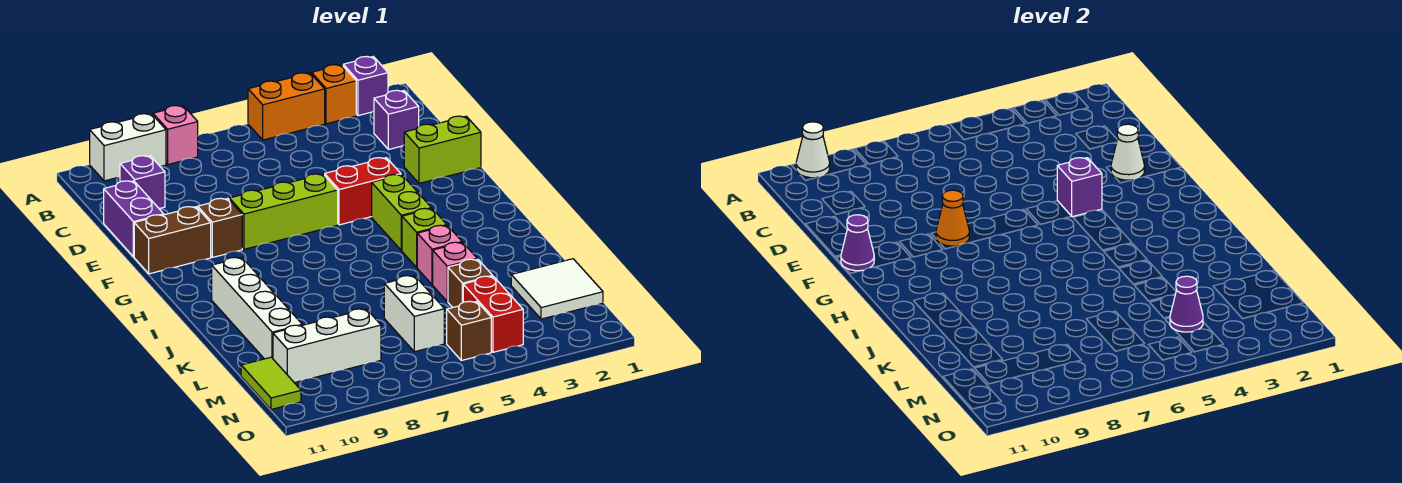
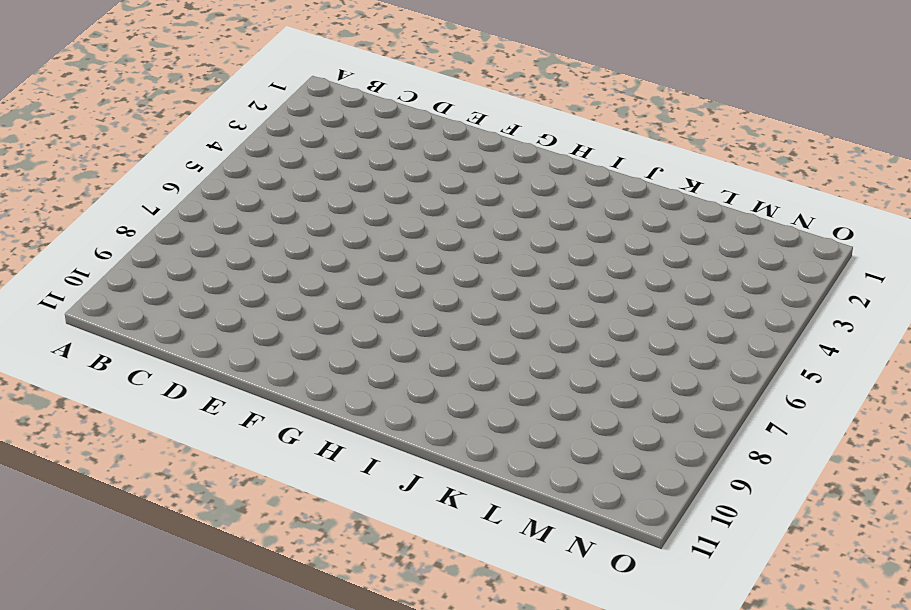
none -> purple 1x1 brick [343,57,388,116]
none -> orange 1x1 brick [312,65,356,124]
none -> orange 1x2 brick [248,73,325,140]
none -> pink 1x1 brick [153,106,198,164]

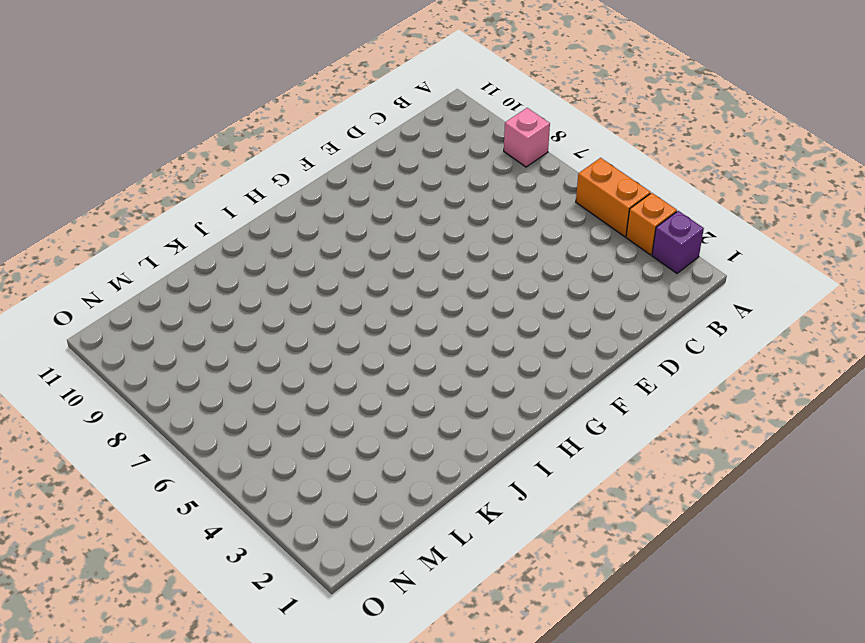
none -> white 1x2 brick [90,114,166,181]
none -> purple 1x1 brick [374,90,419,150]
none -> purple 1x1 brick [120,156,165,209]
none -> purple 1x2 brick [104,181,164,257]

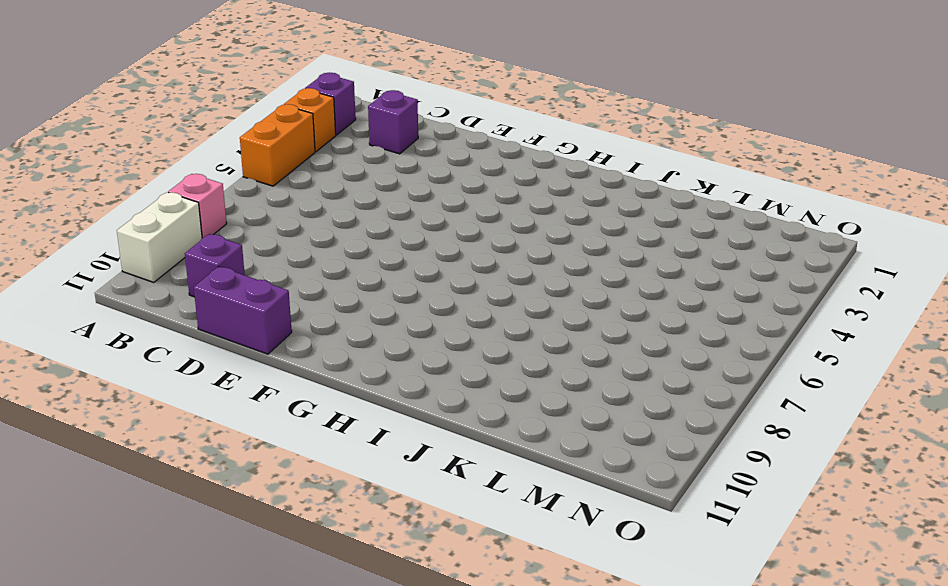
none -> lime 1x2 brick [404,116,481,183]
none -> red 1x2 brick [325,158,401,225]
none -> lime 1x3 brick [229,174,338,249]
none -> brown 1x1 brick [198,198,242,257]

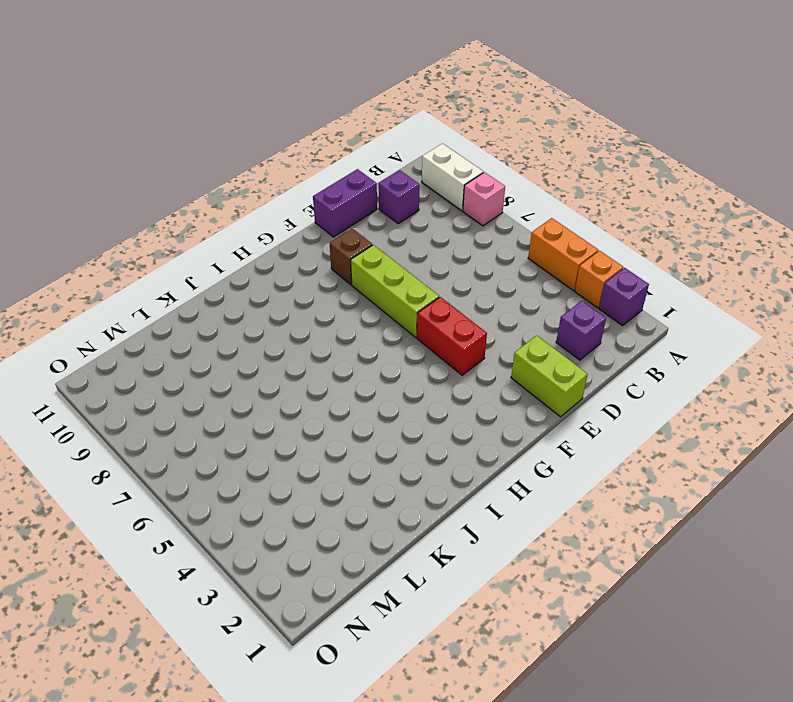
none -> brown 1x2 brick [134,207,211,274]
none -> lime 1x2 brick [372,175,432,251]
none -> lime 1x1 brick [402,209,447,267]
none -> white 1x4 brick [212,257,302,359]

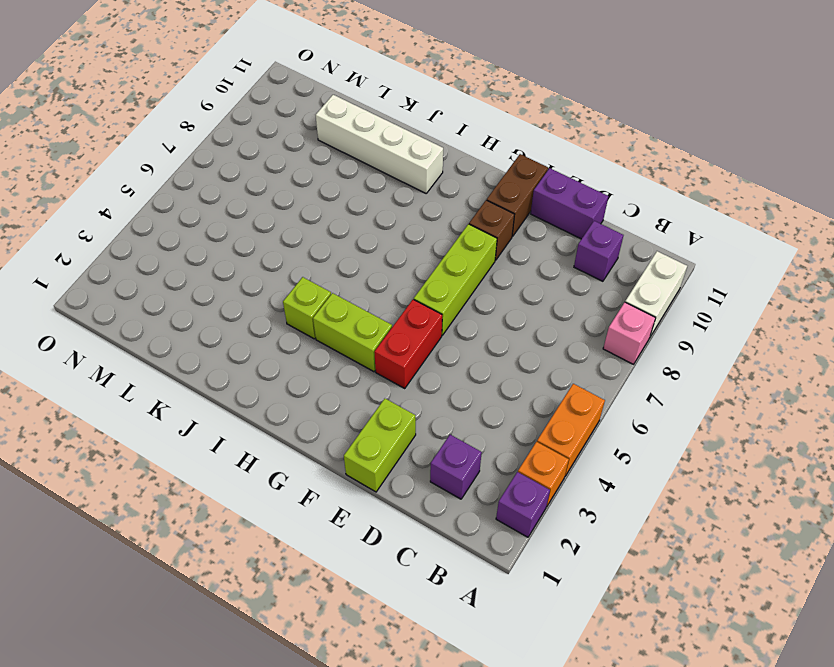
none -> pink 1x1 brick [417,225,462,284]
none -> pink 1x1 brick [433,242,477,301]
none -> white 2x2 tile [511,259,603,319]
none -> brown 1x1 brick [448,259,492,308]

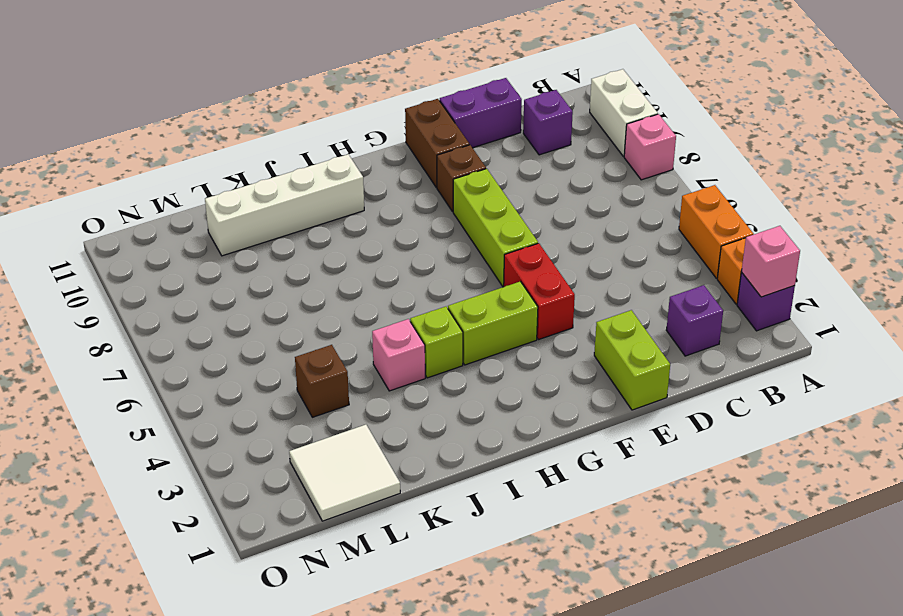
pink 1x1 brick [742,226,800,297] -> pink 1x1 brick moved to [433,242,477,301]
none -> white 1x2 brick [384,276,444,352]
none -> red 1x2 brick [463,276,523,352]
none -> white 1x3 brick [273,309,381,383]
none -> lime 1x2 tile [241,357,301,409]

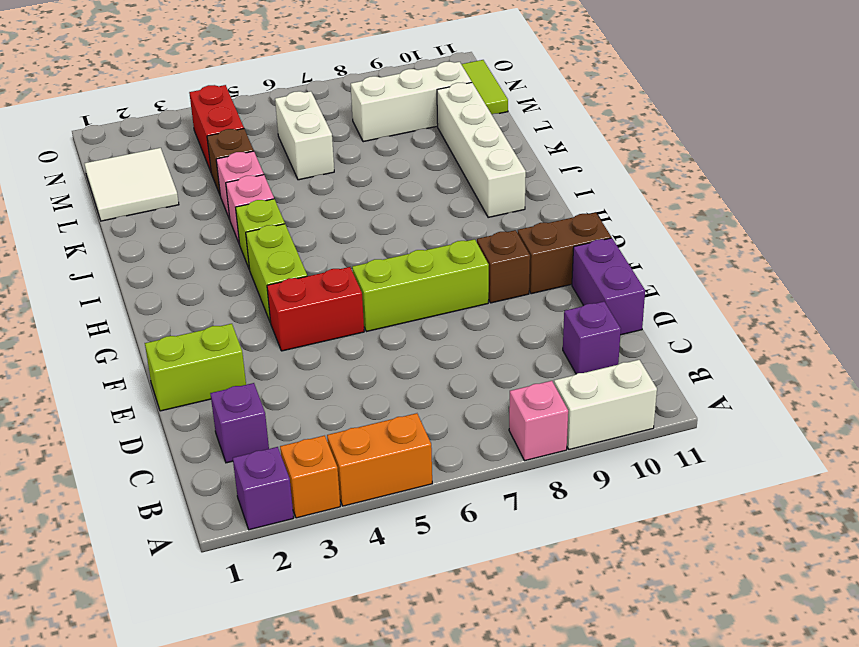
none -> brown 1x1 brick [447,301,491,360]
none -> white 1x1 cone [796,122,830,178]
none -> white 1x1 cone [1111,124,1144,180]
none -> purple 1x1 brick [1057,158,1102,217]

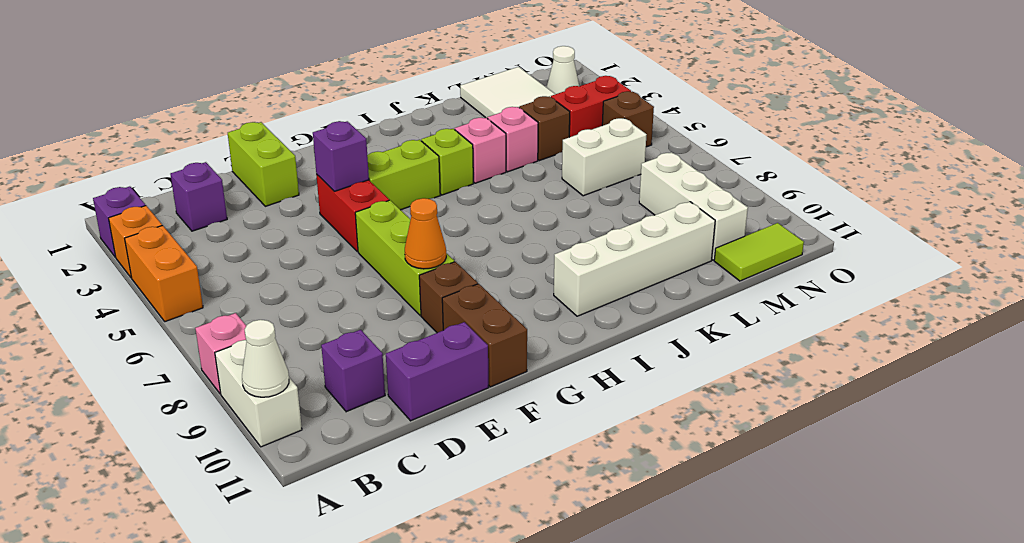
white 1x1 cone [547,46,579,94] -> white 1x1 cone moved to [1111,124,1144,180]
none -> purple 1x1 cone [841,215,874,271]
none -> purple 1x1 cone [1170,276,1203,332]

